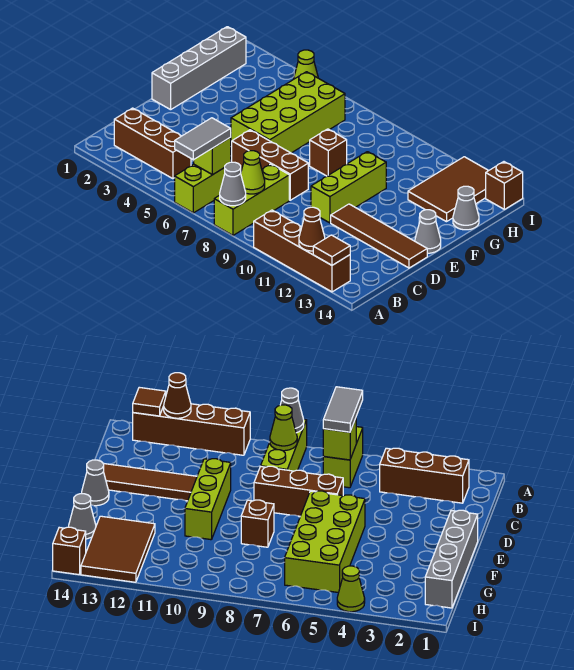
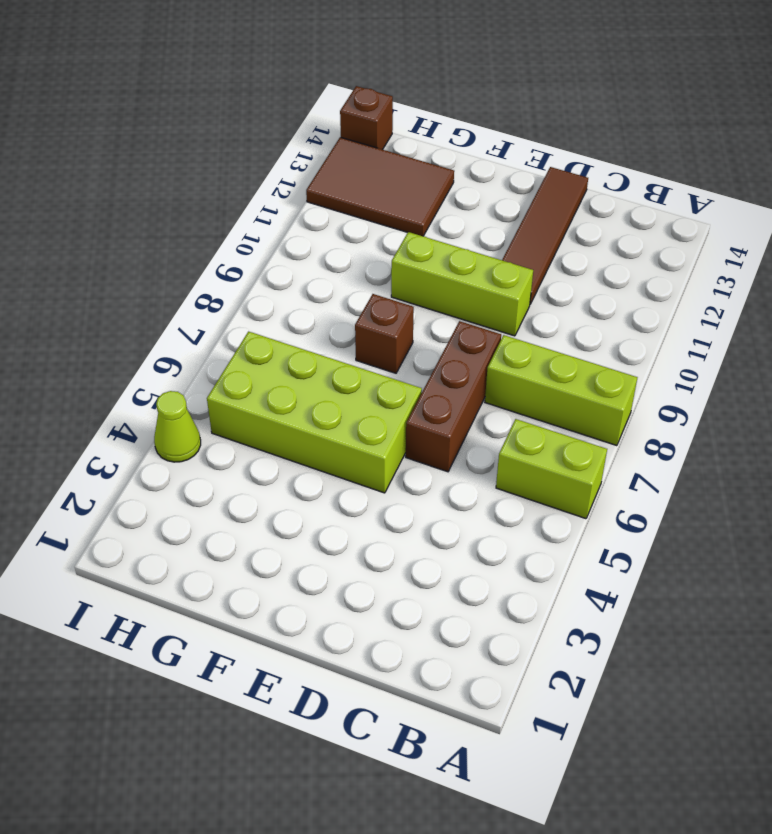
none -> brown 1x4 brick [254,210,350,292]
none -> brown 1x3 brick [114,108,191,179]
none -> grey 1x4 brick [152,27,246,110]

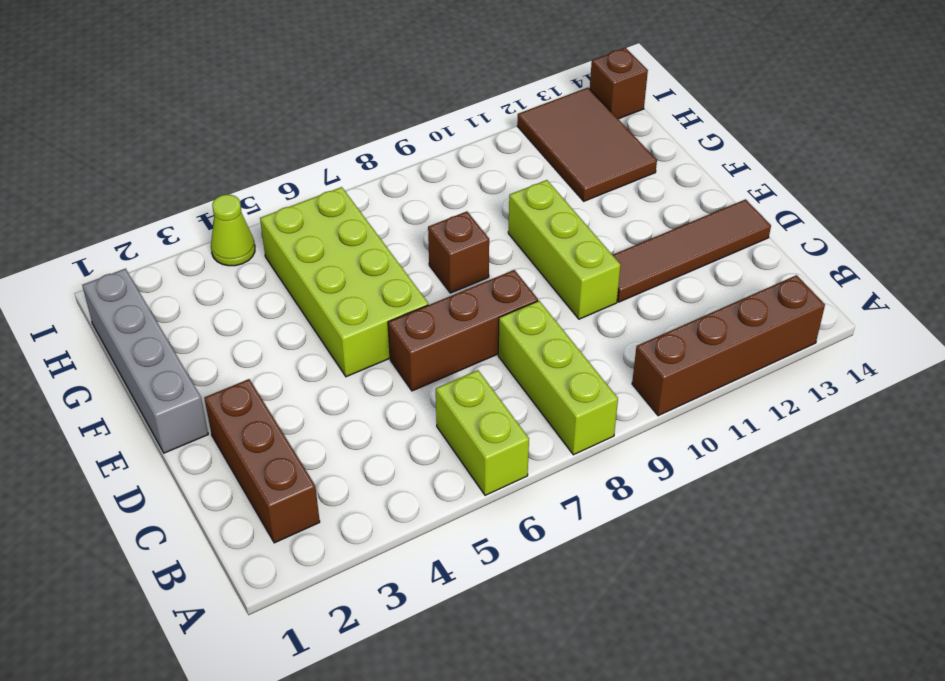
brown 1x3 brick [204,379,320,543] -> brown 1x3 brick turned to [114,108,191,179]
none -> grey 1x1 cone [415,210,441,253]
none -> grey 1x1 cone [453,186,479,230]
none -> grey 1x1 cone [220,162,246,206]

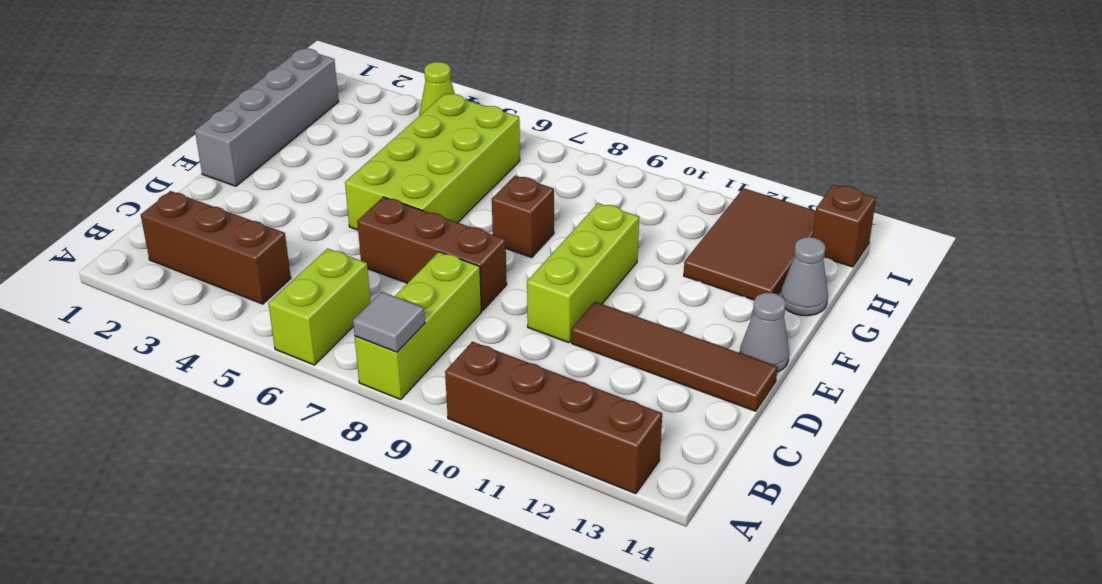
grey 1x1 tile [353,292,425,352] -> grey 1x1 cone [220,162,246,206]
none -> brown 1x1 cone [299,207,325,251]
none -> brown 1x1 tile [313,235,350,265]
none -> lime 1x1 brick [194,137,231,175]

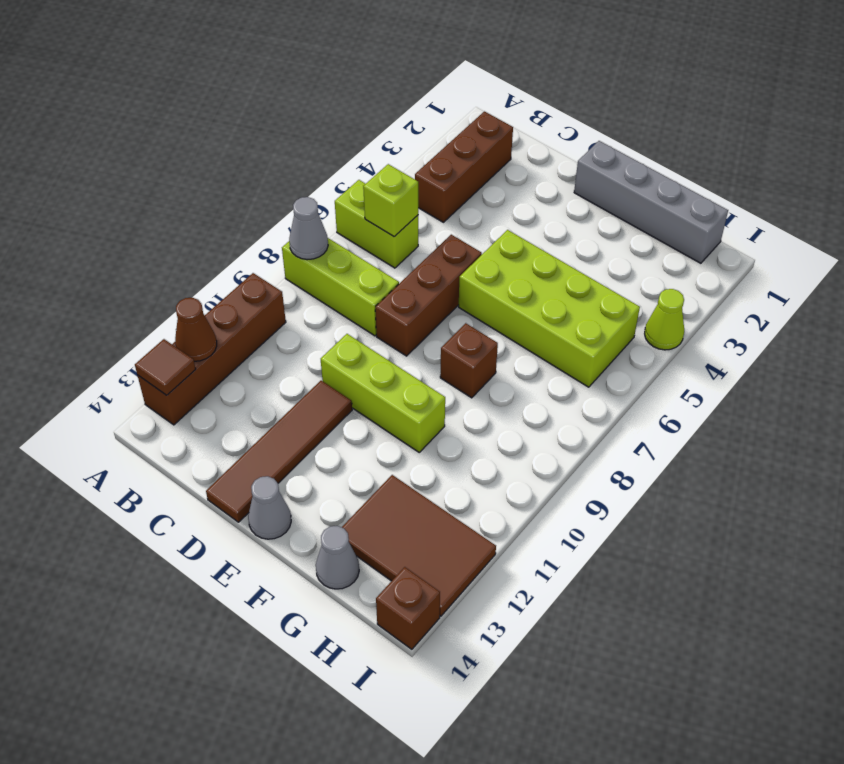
none -> lime 1x1 cone [241,151,265,194]
none -> grey 1x2 tile [175,118,231,160]

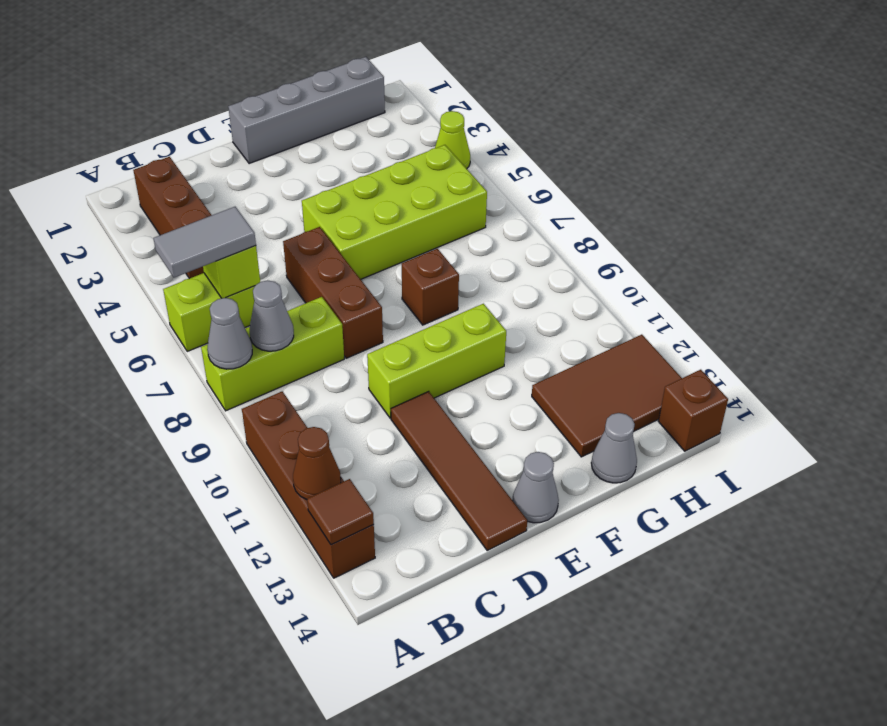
grey 1x1 cone [250,280,294,351] -> lime 1x1 cone [241,151,265,194]

